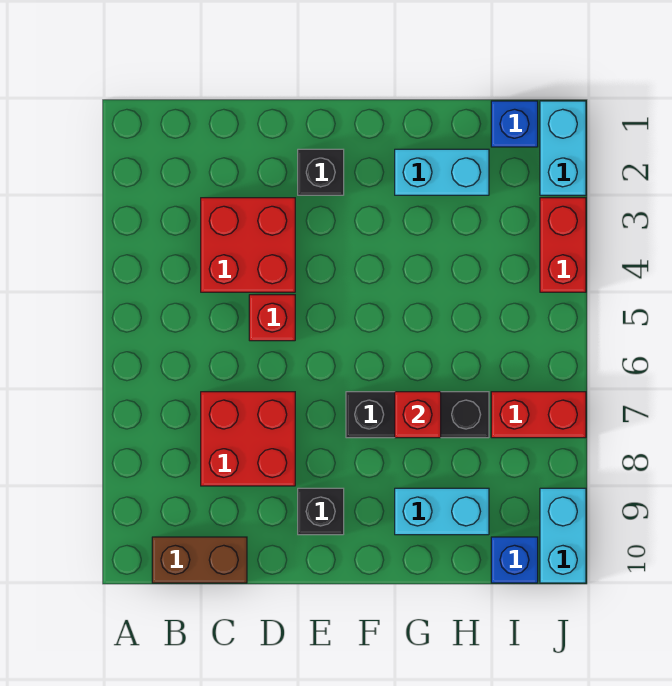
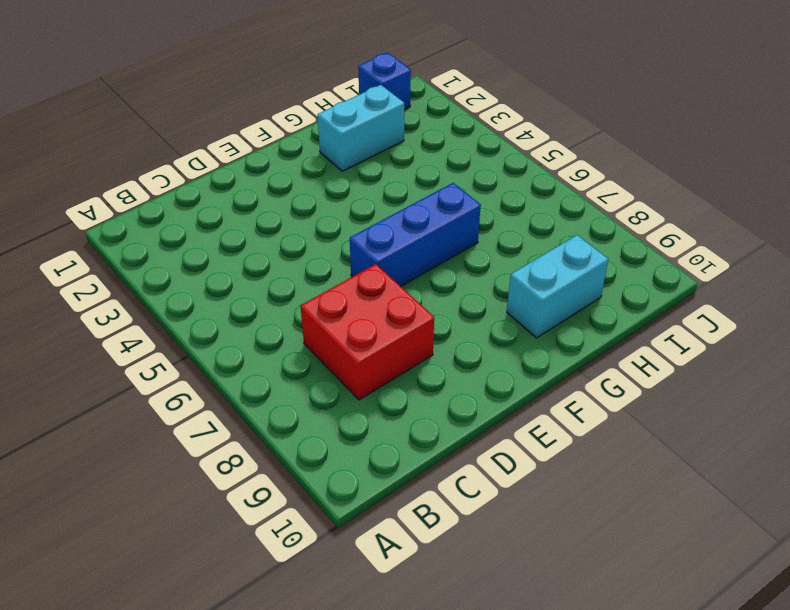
blue 1x3 brick [350,183,481,286] -> none
none -> brown 1x2 brick [152,537,247,583]
none -> red 2x2 brick [201,198,295,292]
none -> red 1x1 brick [249,295,295,341]

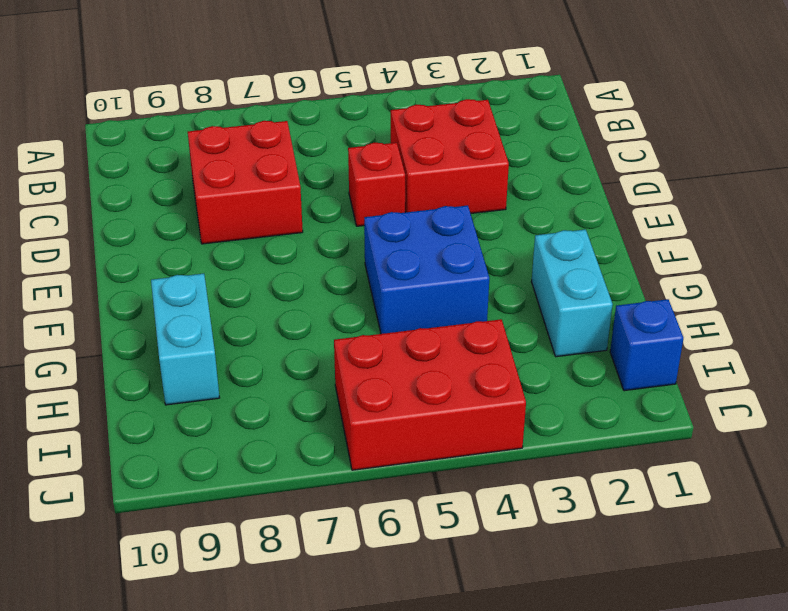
blue 2x2 brick [364,205,489,334] -> none
red 2x3 brick [334,319,526,470] -> red 1x2 brick [540,198,586,292]
none -> brown 1x2 brick [152,537,247,583]
none -> black 1x1 brick [298,149,344,195]
none -> black 1x1 brick [298,488,344,535]

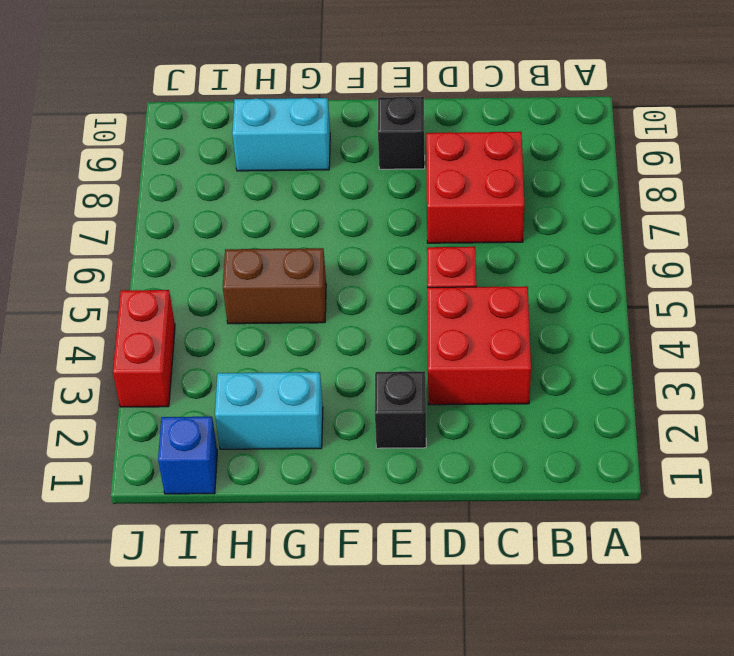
brown 1x2 brick [223,248,326,324] -> brown 1x2 brick moved to [152,537,247,583]
none -> black 1x3 brick [346,392,489,438]
none -> red 1x2 brick [491,392,586,438]
none -> blue 1x1 brick [491,537,538,583]

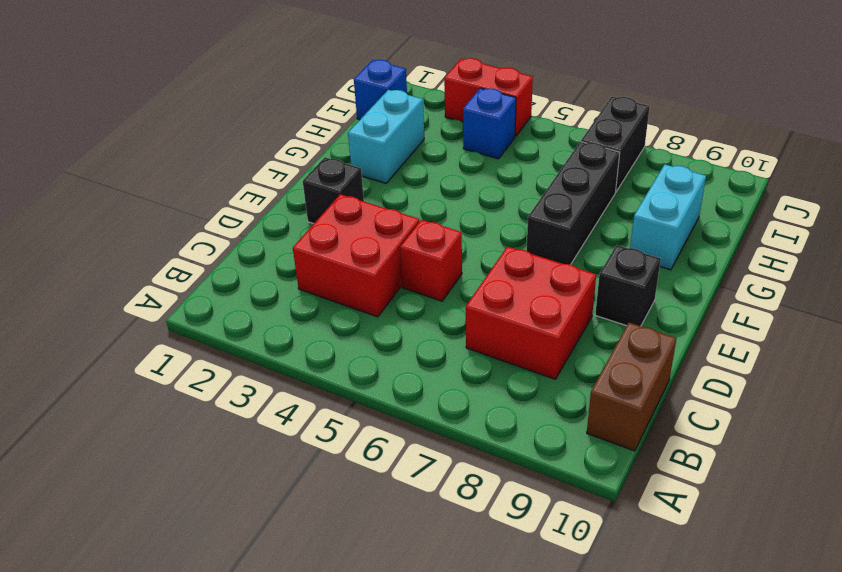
blue 1x1 brick [463,88,516,159] -> blue 1x1 brick moved to [491,537,538,583]
black 1x2 brick [581,96,650,191] -> red 1x2 brick [491,392,586,438]
none -> cyan 1x2 brick [540,101,586,195]
none -> cyan 1x2 brick [540,488,586,583]
none -> red 1x1 brick [395,392,441,438]

